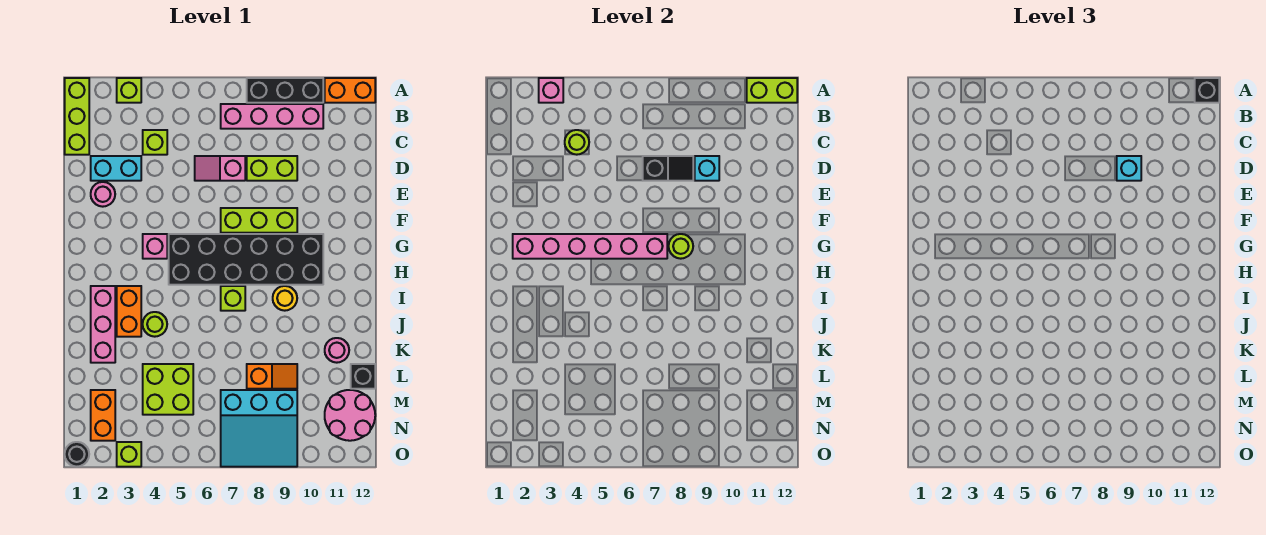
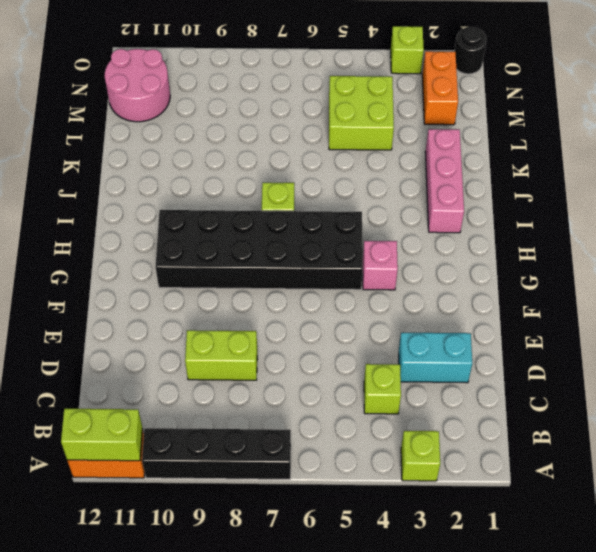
black 1x4 brick [142,428,291,479] -> black 1x3 brick [247,78,323,103]
none -> lime 1x3 brick [65,78,89,155]
none -> pink 1x4 brick [221,104,323,129]
none -> pink 1x2 slope [195,156,245,181]
none -> pink 1x1 round brick [91,182,115,207]

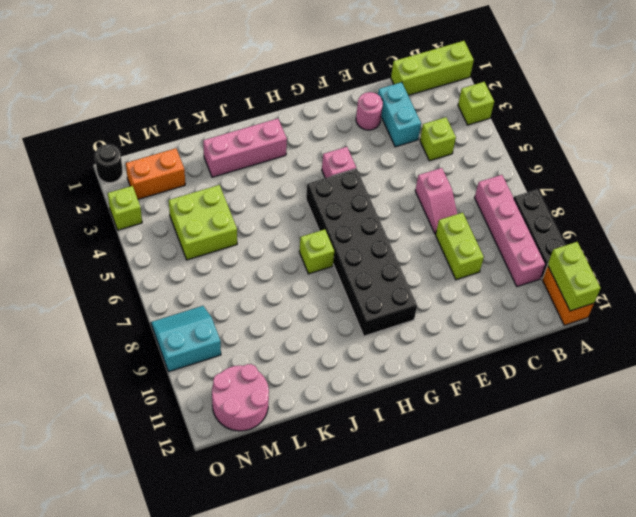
pink 1x2 slope [415,168,457,234] -> pink 1x2 slope turned to [195,156,245,181]
cyan 2x2 slope [151,306,221,372] -> cyan 3x3 slope [221,390,297,467]
none -> lime 1x3 brick [221,208,297,233]
none -> orange 1x2 brick [117,286,141,337]
none -> yellow 1x1 round brick [273,286,297,311]
none -> lime 1x1 round brick [143,312,167,337]

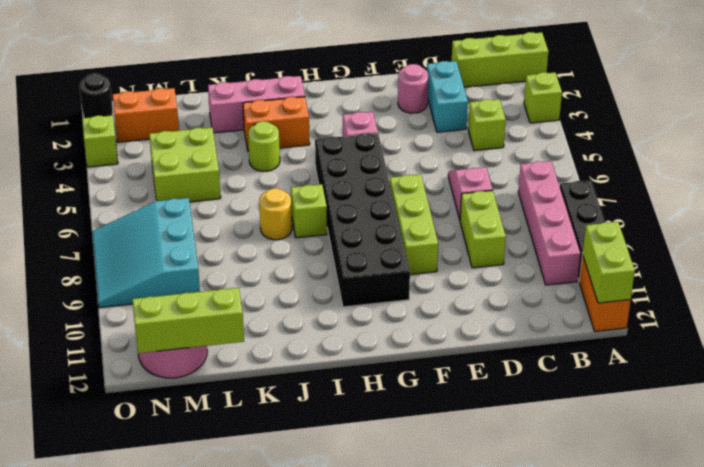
yellow 1x1 round brick [259,188,292,240] -> yellow 1x1 round brick moved to [273,286,297,311]
lime 1x3 brick [132,288,244,353] -> none
none -> pink 1x1 round brick [325,338,349,363]
none -> orange 1x2 slope [247,364,297,389]
none -> black 1x1 brick [351,364,375,389]
none -> pink 1x1 brick [539,78,563,103]

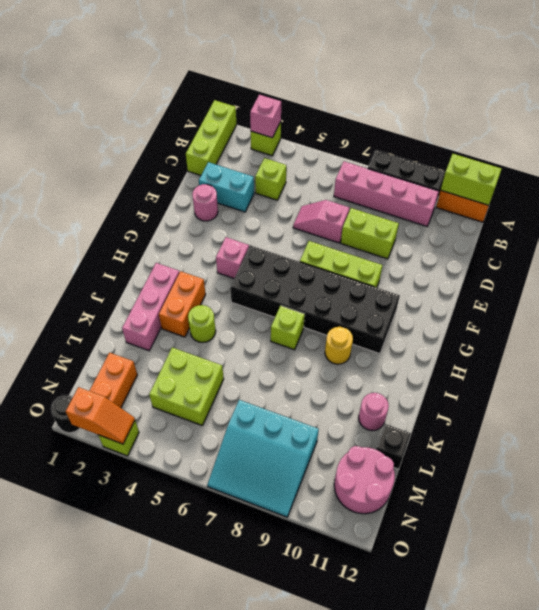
orange 1x2 slope [66,387,135,444] -> orange 1x2 slope moved to [247,364,297,389]
none -> lime 1x1 round brick [565,130,589,155]
none -> black 1x2 slope [643,156,693,181]
none -> cyan 1x1 brick [695,156,719,181]
none -> pink 1x6 brick [513,234,667,259]

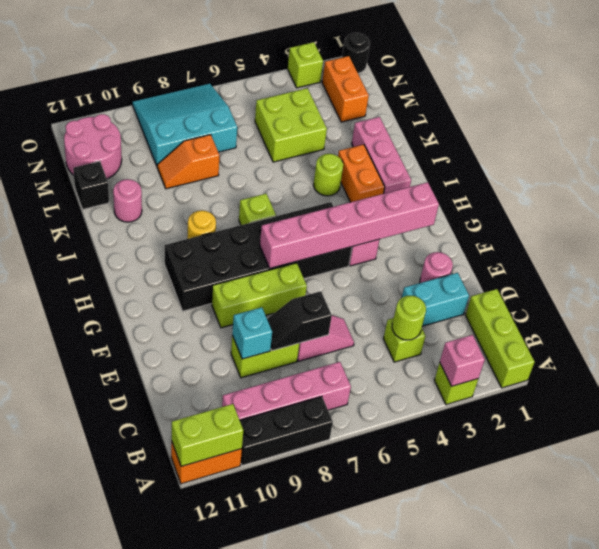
none -> lime 1x1 round brick [669,234,693,259]
none -> black 1x1 brick [1195,78,1219,103]
none -> cyan 1x1 brick [1117,156,1141,181]

